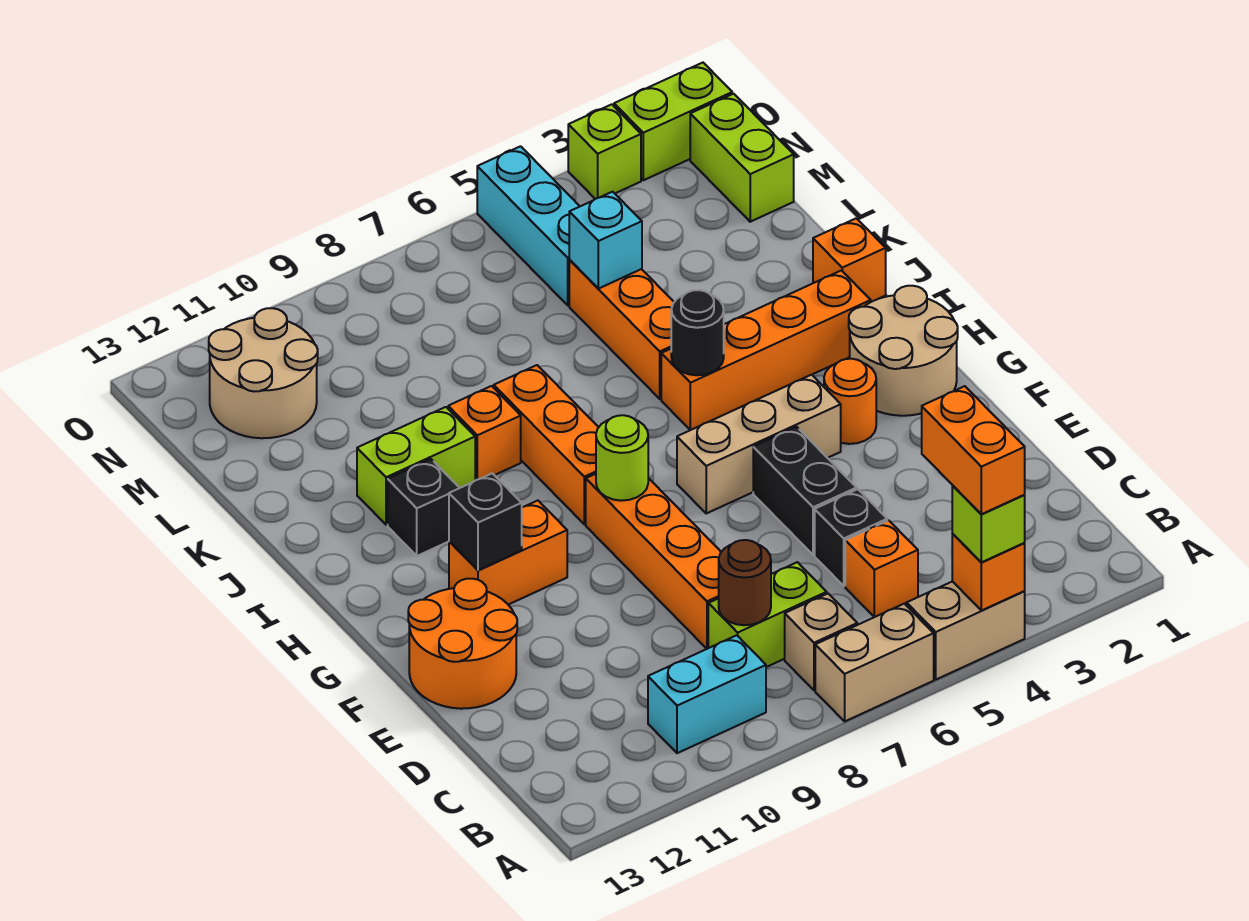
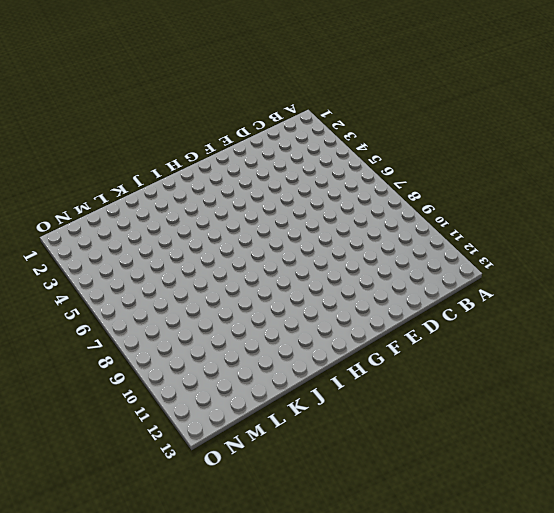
none -> tan 1x2 brick [906,581,1025,679]
none -> tan 1x2 brick [815,604,934,721]
none -> tan 1x1 brick [785,594,857,690]
none -> cyan 1x2 brick [648,635,766,753]

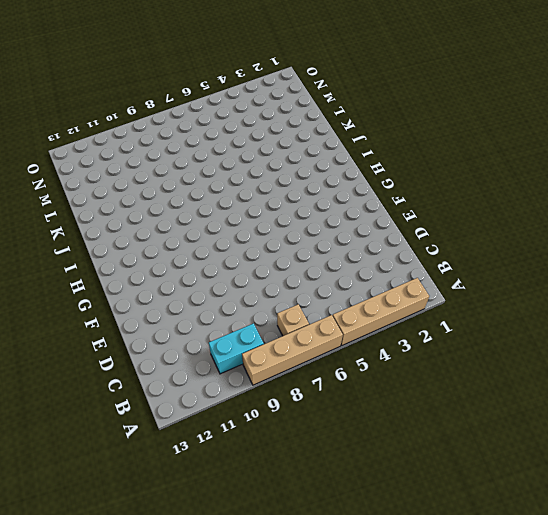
tan 1x4 brick [333,278,429,345] -> tan 1x2 brick [906,581,1025,679]
tan 1x4 brick [242,315,343,385] -> tan 1x2 brick [815,604,934,721]
none -> orange 1x1 brick [845,520,918,617]
none -> lime 1x2 brick [708,562,827,667]
none -> black 1x1 brick [815,489,887,586]
none -> orange 1x4 brick [586,474,721,649]

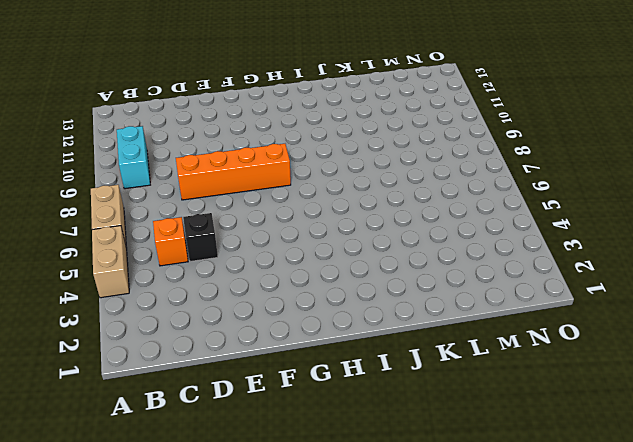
none -> tan 1x1 brick [785,594,857,690]
none -> lime 1x2 brick [708,562,827,667]
none -> black 1x2 brick [753,427,857,555]
none -> orange 2x2 round brick [408,579,517,709]

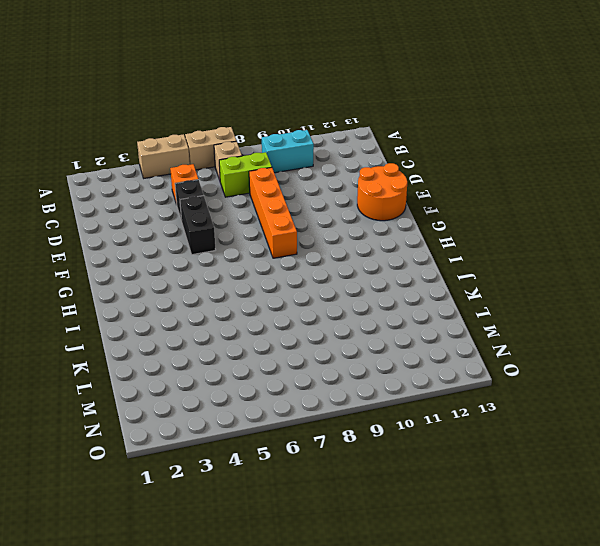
none -> tan 2x2 round brick [849,286,958,416]
none -> orange 1x1 round brick [824,359,876,444]
none -> tan 1x3 brick [677,375,841,513]
none -> orange 1x2 brick [449,501,567,605]

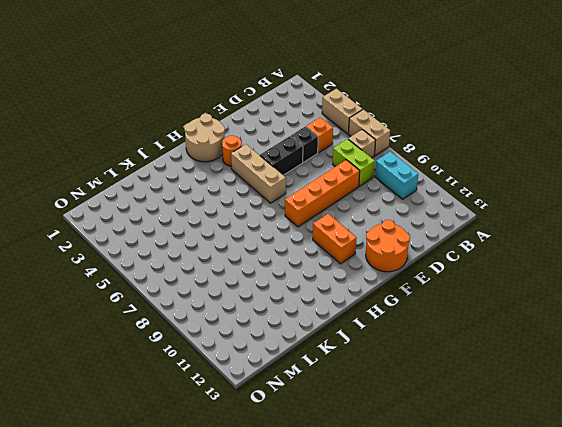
none -> orange 1x3 brick [494,365,599,524]
none -> orange 1x4 brick [661,270,871,430]
none -> black 1x1 brick [388,459,459,556]
none -> orange 1x1 brick [813,218,886,302]

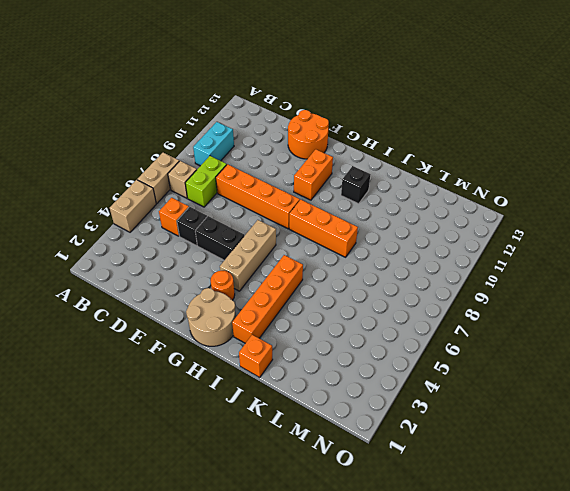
none -> orange 1x3 brick [569,260,674,399]
none -> orange 1x1 brick [448,386,521,480]
none -> lime 1x2 brick [357,407,475,525]
none -> lime 1x2 brick [690,94,794,222]

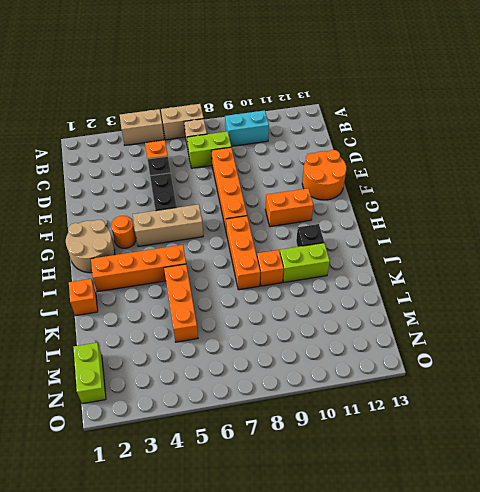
none -> cyan 1x3 brick [477,146,580,305]
none -> tan 2x2 round brick [209,308,318,438]
none -> lime 1x2 brick [614,63,732,180]
none -> lime 1x1 brick [568,104,641,199]

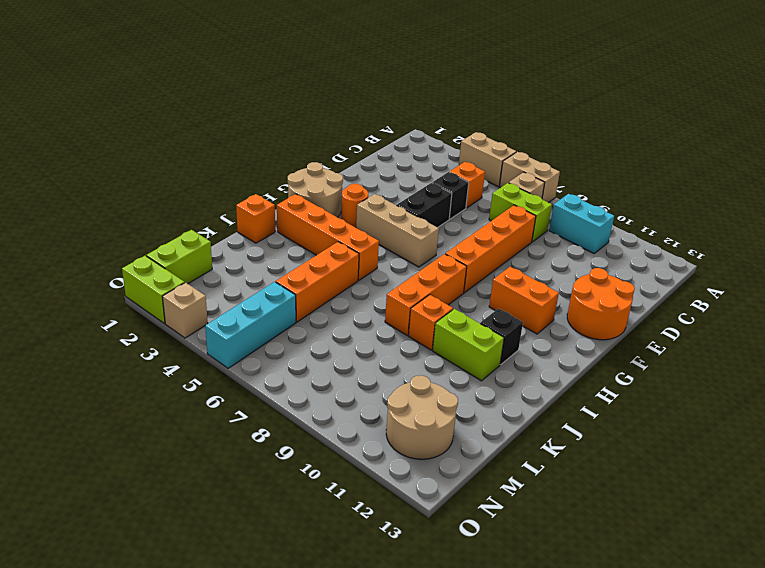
tan 1x1 brick [162,283,208,338] -> lime 1x1 brick [568,104,641,199]
none -> orange 1x1 brick [952,534,1025,611]
none -> brown 1x1 round brick [719,540,771,625]
none -> lime 1x1 round brick [596,415,648,501]
none -> black 1x1 brick [449,473,522,570]

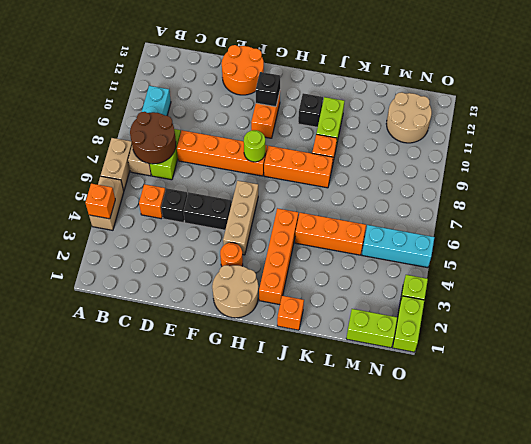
brown 2x2 round brick [130,112,176,164] -> brown 1x1 round brick [719,540,771,625]
none -> black 1x1 round brick [671,290,724,375]
none -> cyan 1x1 brick [569,192,642,289]
none -> lime 1x1 brick [952,485,1025,562]
none -> orange 1x2 brick [922,386,1025,514]

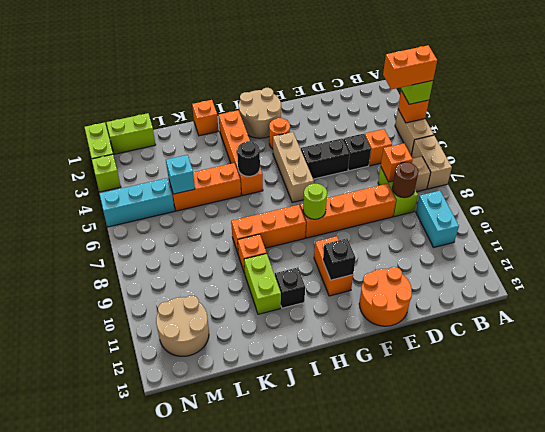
orange 1x1 brick [381,143,413,182] -> none

